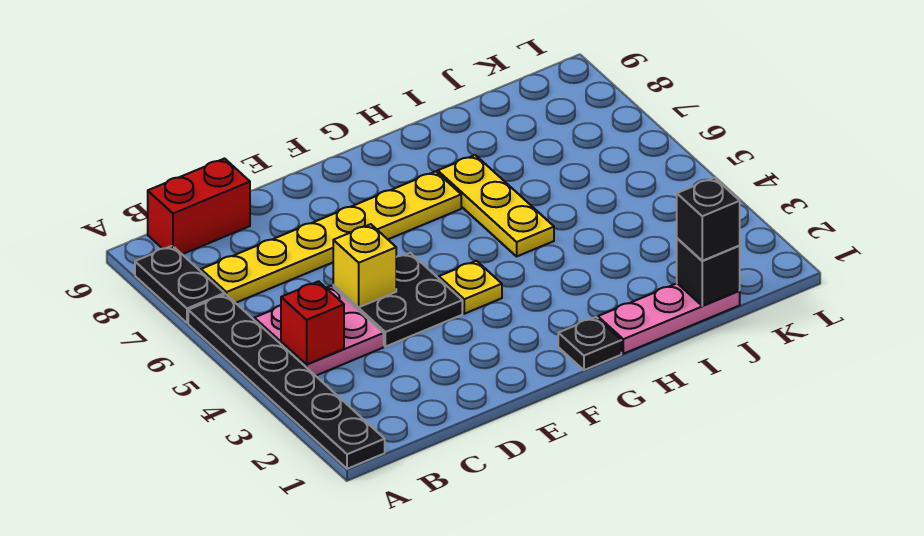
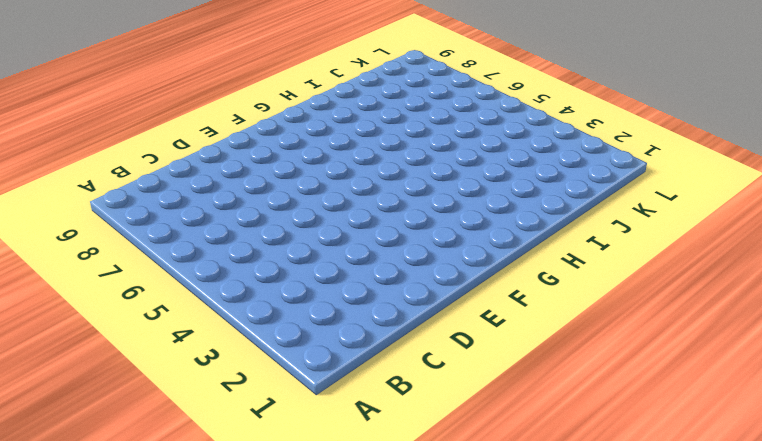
none -> black 1x6 plate [188,294,385,469]
none -> black 1x2 plate [135,246,225,323]
none -> pink 2x2 plate [254,286,384,376]

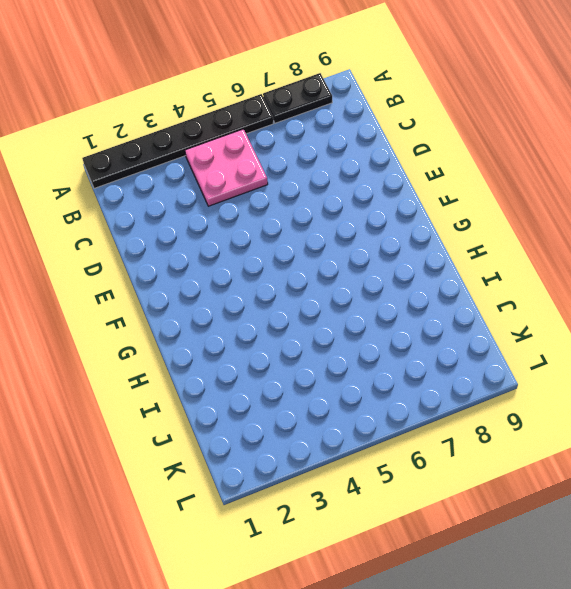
none -> yellow 1x6 plate [201,171,461,303]
none -> red 1x2 brick [148,159,250,254]
none -> black 2x2 plate [333,253,462,347]

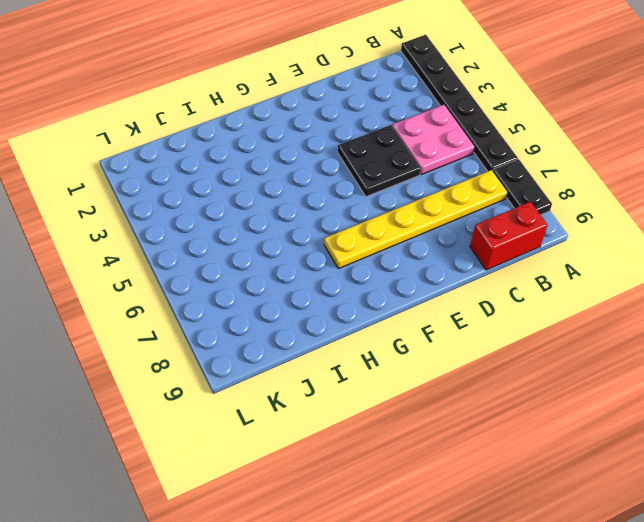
none -> yellow 1x1 plate [439,261,502,314]
none -> black 1x1 plate [558,317,621,370]
none -> pink 1x3 plate [598,283,740,354]

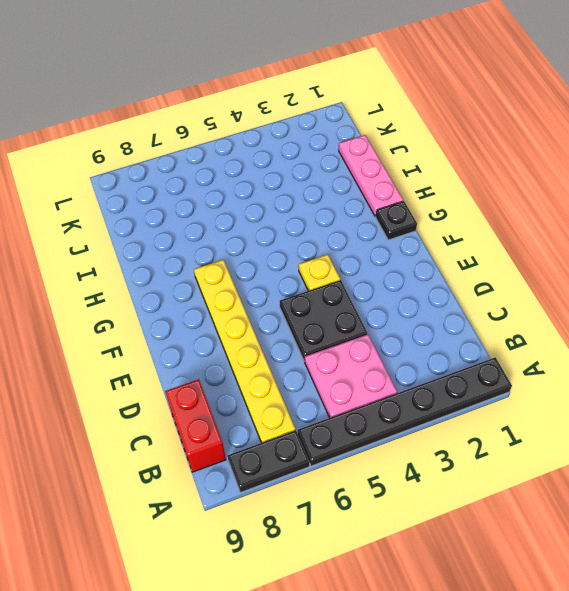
none -> yellow 1x3 plate [438,155,554,256]
none -> red 1x1 brick [281,281,344,365]
none -> yellow 1x1 brick [333,224,396,307]

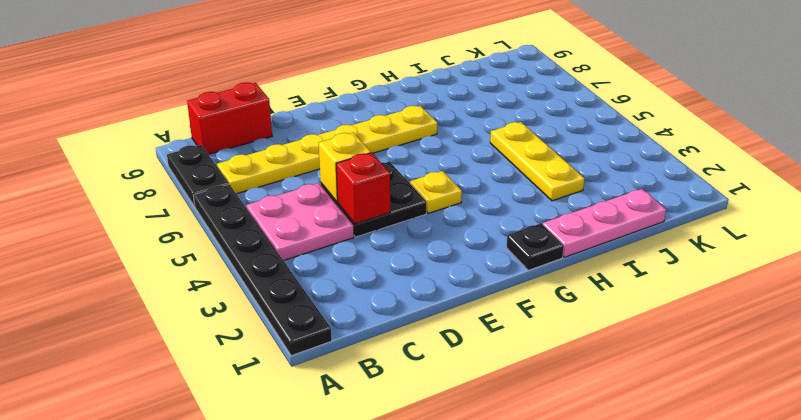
red 1x1 brick [336,153,390,224] -> red 1x1 brick moved to [281,281,344,365]
yellow 1x3 plate [490,122,584,201] -> yellow 1x3 plate moved to [438,155,554,256]
none -> black 1x1 brick [677,238,740,306]
none -> black 1x1 brick [677,178,740,261]

